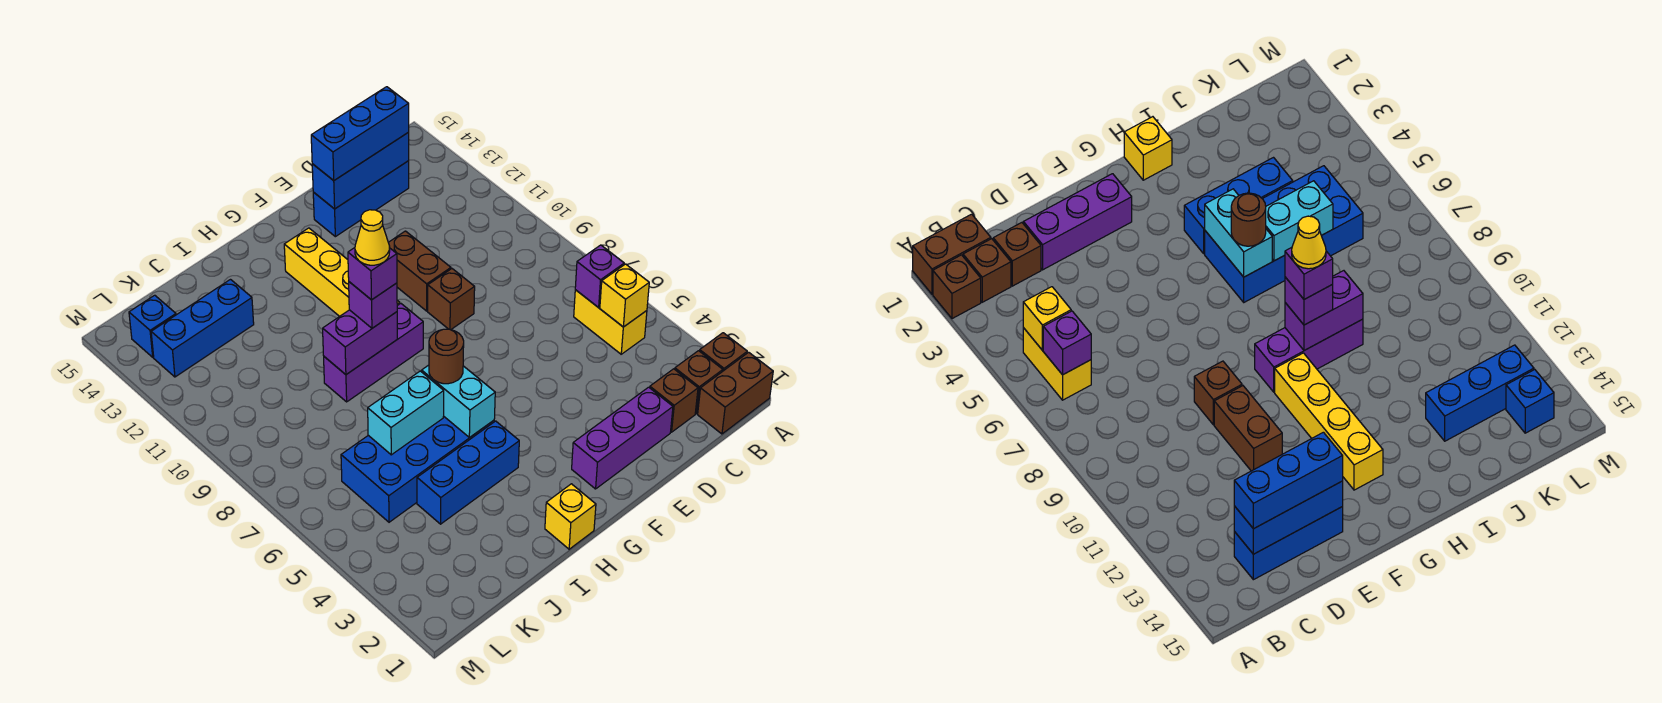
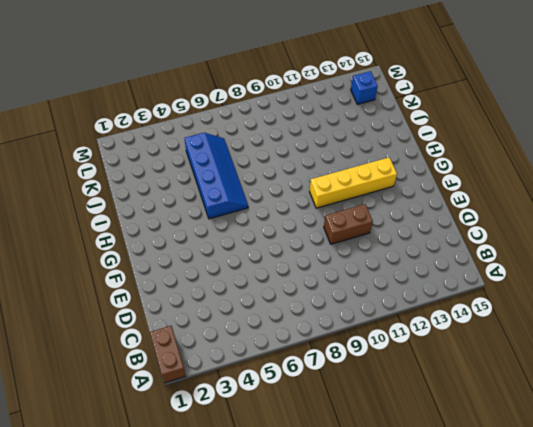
blue 2x4 slope [185,133,248,219] -> blue 2x4 brick [341,416,494,522]
none -> brown 1x1 brick [700,333,747,371]
none -> brown 1x1 brick [675,351,723,414]
none -> yellow 1x2 brick [574,290,647,354]

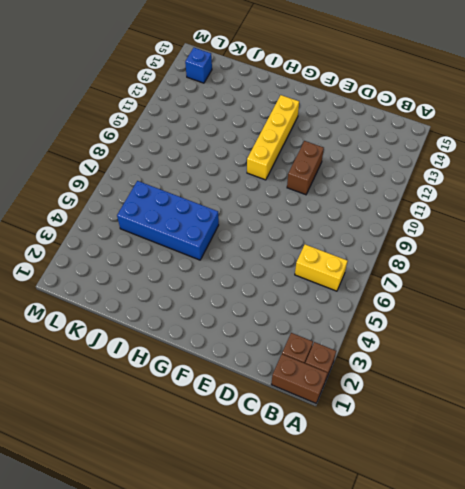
yellow 1x2 brick [295,244,347,291] -> yellow 1x2 brick turned to [574,290,647,354]
none -> brown 1x1 brick [650,369,698,432]
none -> blue 1x3 brick [313,161,409,237]
none -> purple 1x3 brick [572,387,673,489]

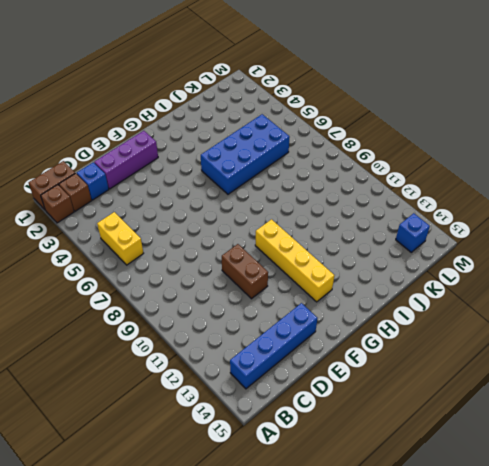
blue 1x4 brick [230,303,317,389] -> blue 1x3 brick [313,161,409,237]
blue 1x1 brick [77,162,109,200] -> brown 1x1 brick [650,369,698,432]
none -> brown 1x1 brick [428,269,475,330]
none -> purple 1x3 brick [324,304,423,402]
none -> yellow 1x1 brick [545,484,596,549]

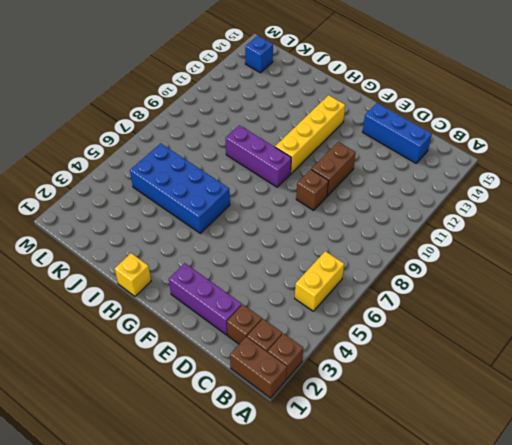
none -> blue 1x3 brick [417,421,519,524]
none -> blue 1x3 brick [151,280,254,377]
none -> yellow 1x1 brick [600,264,649,327]

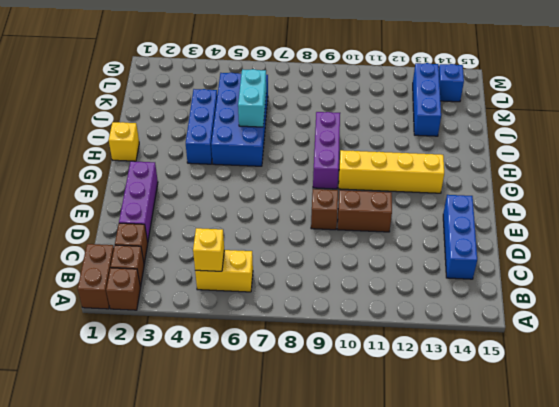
none -> purple 1x1 brick [575,245,624,308]
none -> blue 1x3 brick [312,132,409,209]
none -> cyan 1x2 brick [422,365,495,438]

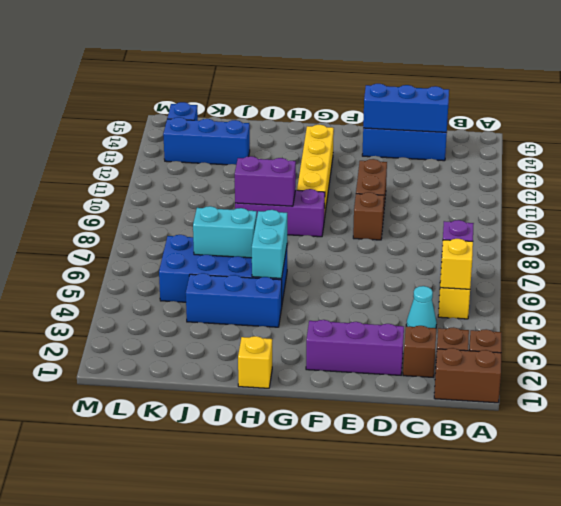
cyan 1x1 cone [406,286,437,328] -> none
none -> blue 1x3 brick [311,87,409,180]
none -> brown 1x1 round brick [429,329,464,384]
none -> purple 1x1 brick [349,282,397,328]

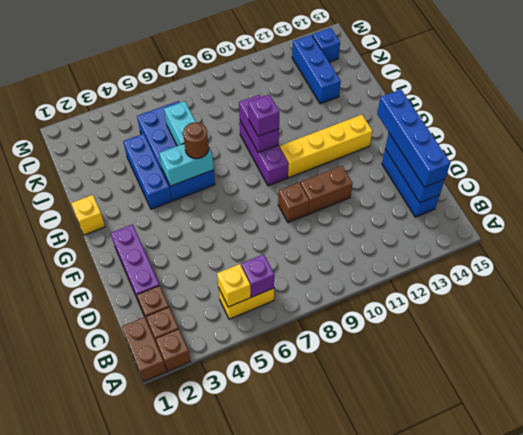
blue 1x4 brick [377,89,450,187] -> blue 1x3 brick [311,87,409,180]
none -> purple 1x1 brick [348,248,397,300]
none -> yellow 1x1 cone [355,210,390,265]

